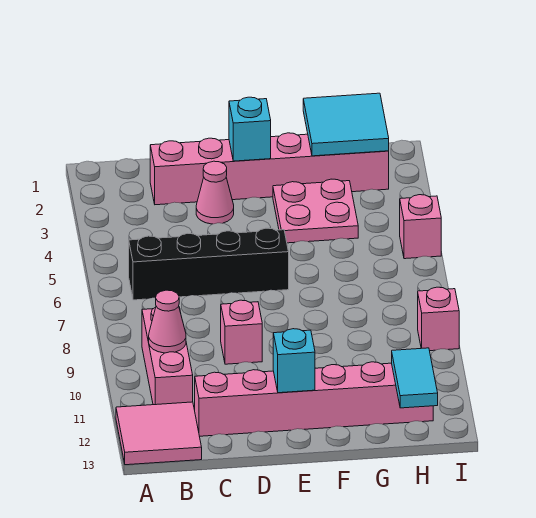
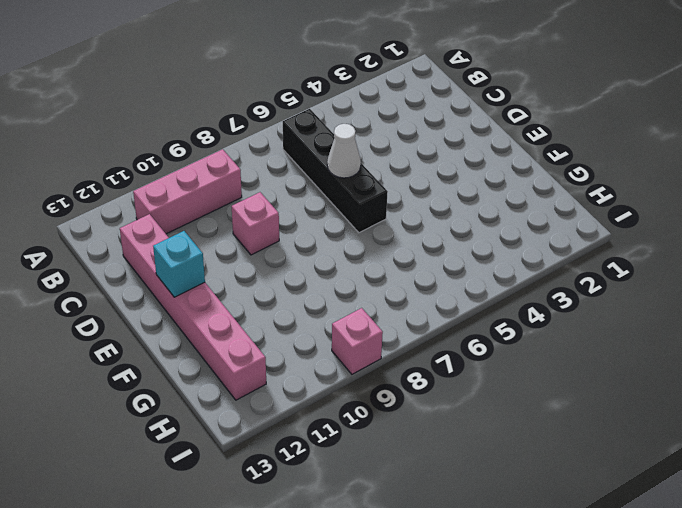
white 1x1 cone [327,124,361,178] -> none
none -> pink 2x2 tile [116,402,202,465]
none -> pink 1x6 brick [150,133,389,205]
none -> pink 1x1 cone [196,161,234,224]

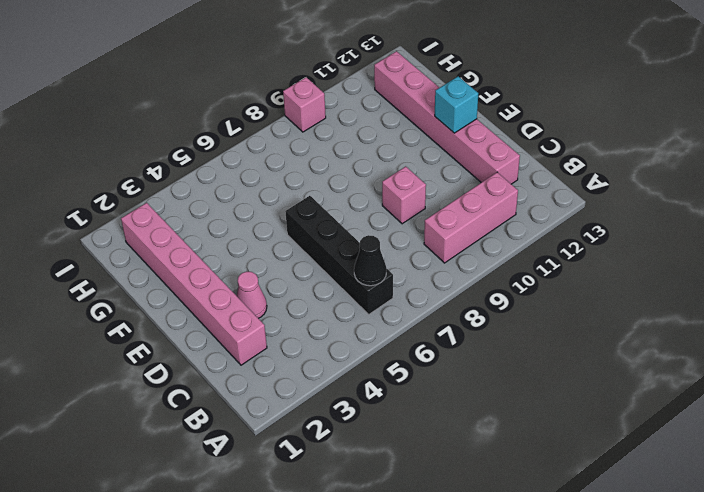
black 1x1 cone [354,235,386,286] -> none
none -> pink 2x2 tile [116,402,202,465]
none -> pink 2x2 plate [273,179,358,243]
none -> pink 1x1 brick [400,195,441,259]

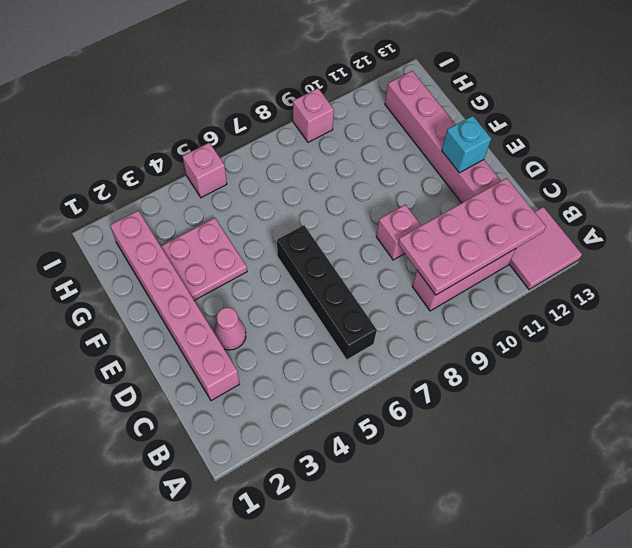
pink 2x4 plate [398,178,546,295] -> pink 1x1 cone [149,290,186,353]
none -> cyan 1x1 brick [229,97,271,161]
none -> cyan 2x2 tile [303,93,389,156]
none -> cyan 1x2 tile [392,348,438,408]

